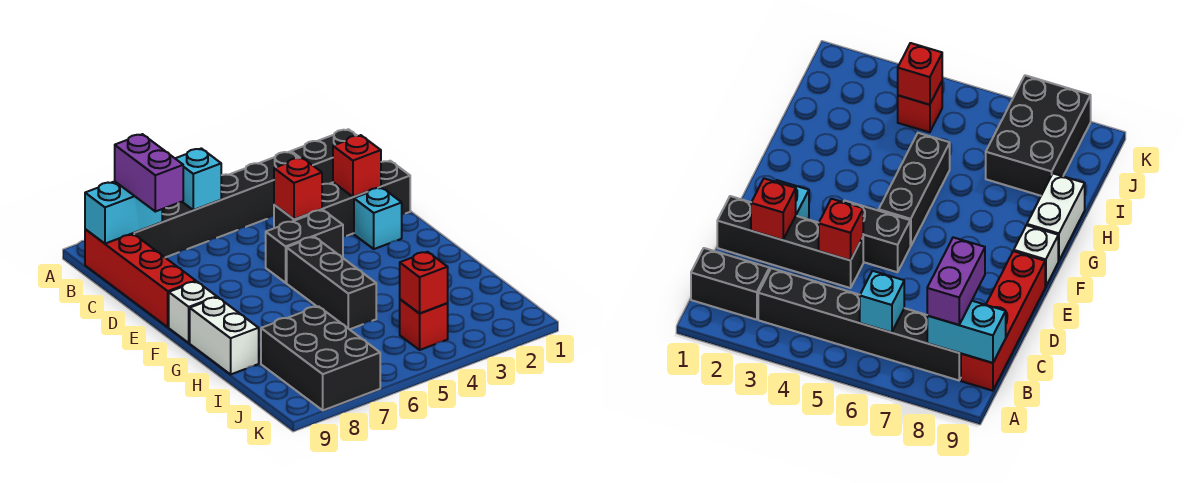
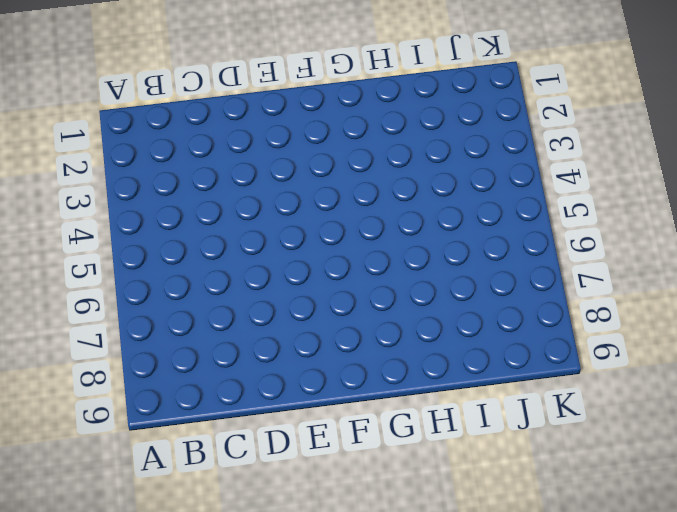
none -> black 1x2 brick [291,129,357,184]
none -> black 1x6 brick [133,152,298,257]
none -> red 1x4 brick [85,229,196,327]

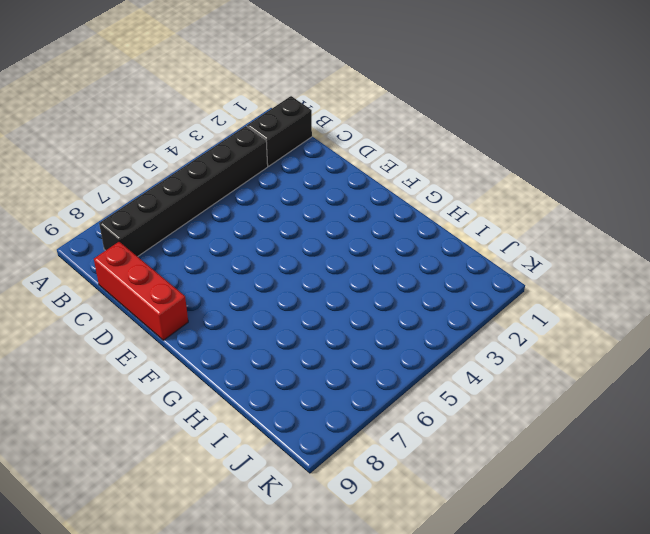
red 1x3 brick [94,242,188,340] -> red 1x4 brick [85,229,196,327]
none -> black 1x4 brick [274,161,410,237]
none -> cyan 1x1 brick [354,188,402,249]
none -> black 1x2 brick [266,210,343,283]

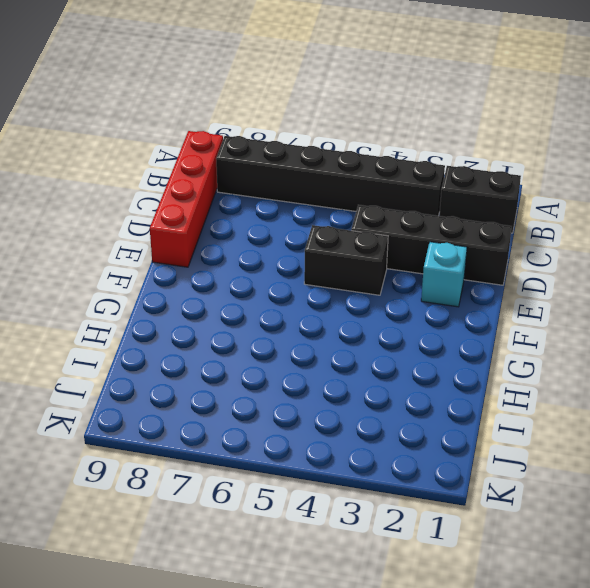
none -> black 1x3 brick [287,237,376,329]
none -> white 1x1 brick [169,282,217,343]
none -> white 1x2 brick [190,297,259,374]

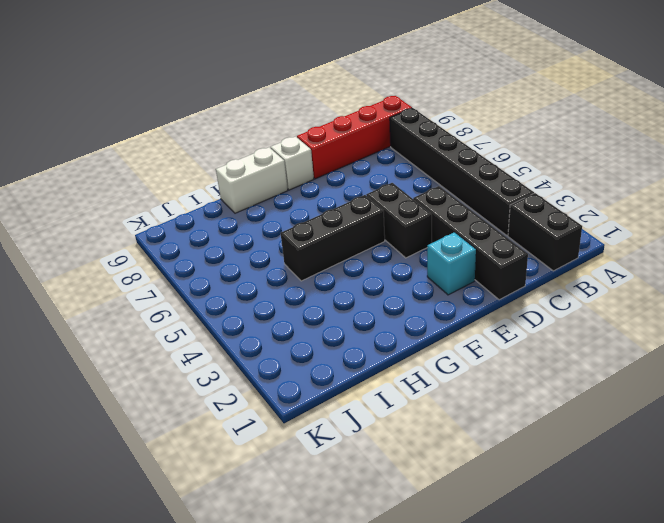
none -> black 2x3 brick [261,306,380,410]
none -> red 1x1 brick [400,299,448,350]
none -> cyan 1x1 brick [175,148,221,210]

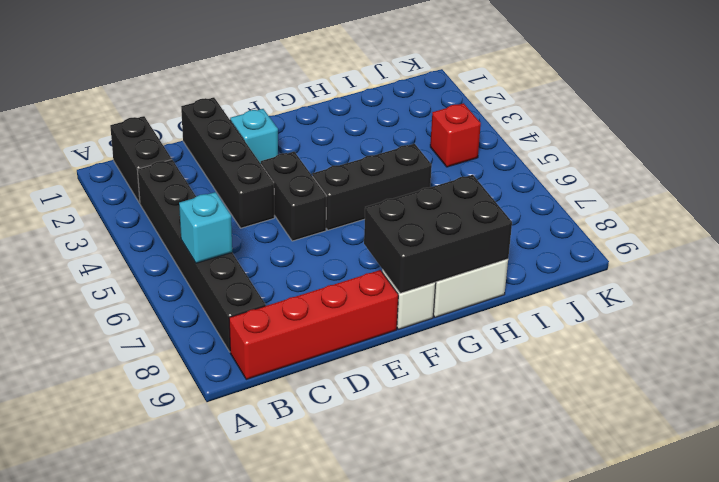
black 2x3 brick [364,175,512,293] -> black 2x3 brick moved to [261,306,380,410]
none -> cyan 1x2 brick [85,181,162,244]
none -> red 1x1 brick [333,135,381,197]
none -> red 1x1 brick [274,158,322,219]

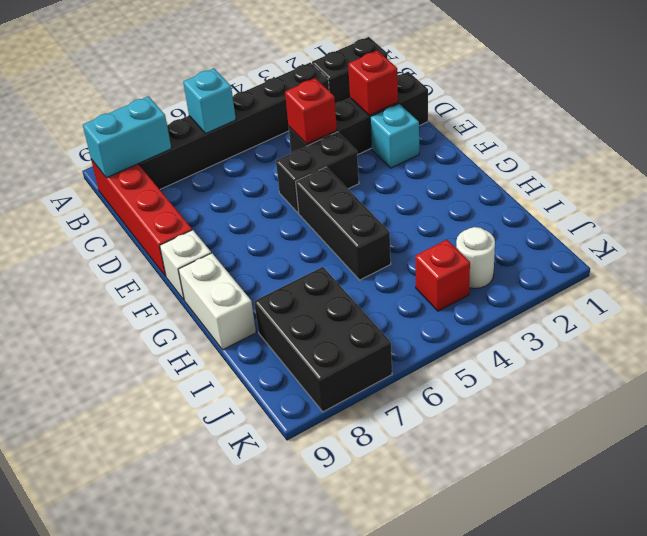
white 1x1 round brick [456,227,495,289] -> none
none -> red 1x1 brick [400,252,448,313]
none -> purple 1x2 brick [115,134,183,212]

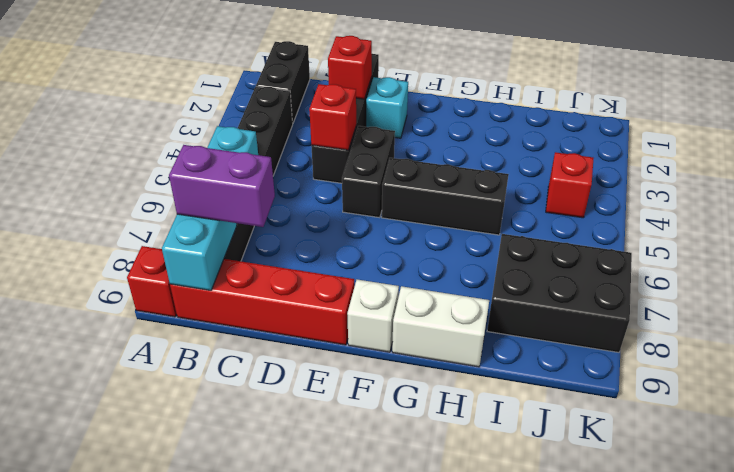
red 1x1 brick [127,246,177,317] -> red 1x1 brick moved to [400,252,448,313]

